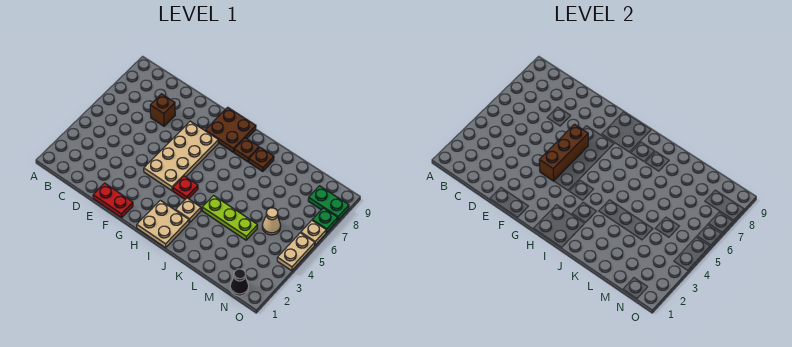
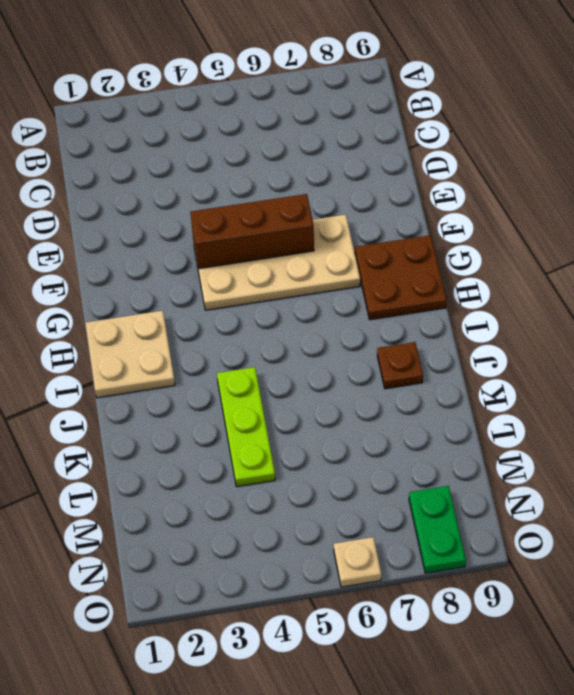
none -> brown 1x1 brick [150,94,175,126]
none -> red 1x2 plate [93,183,133,218]
none -> red 1x1 plate [173,176,198,199]

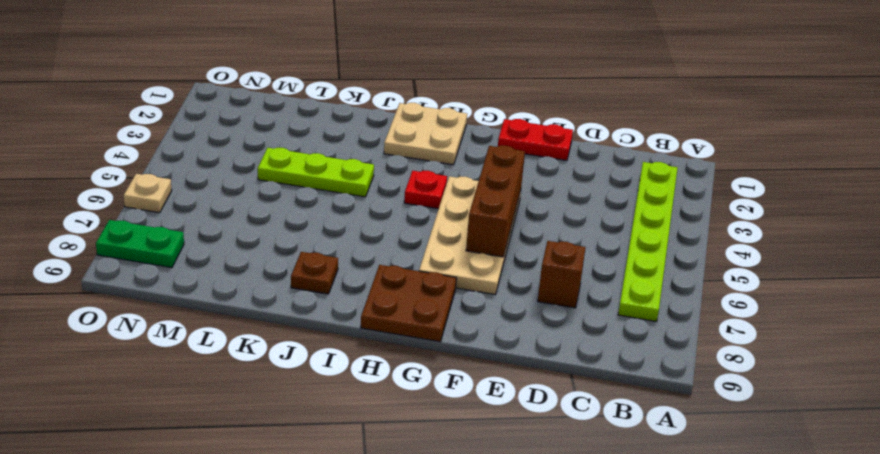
lime 1x6 plate [618,162,678,321] -> none
none -> tan 1x1 plate [176,198,201,223]
none -> brown 1x1 plate [234,138,259,162]
none -> tan 1x1 cone [262,208,281,235]

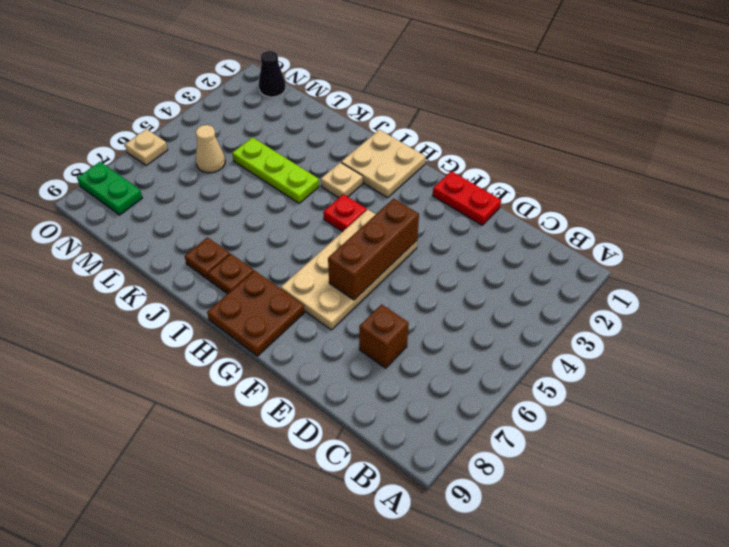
none -> tan 1x2 plate [277,233,315,271]
none -> green 1x1 plate [312,208,338,233]

